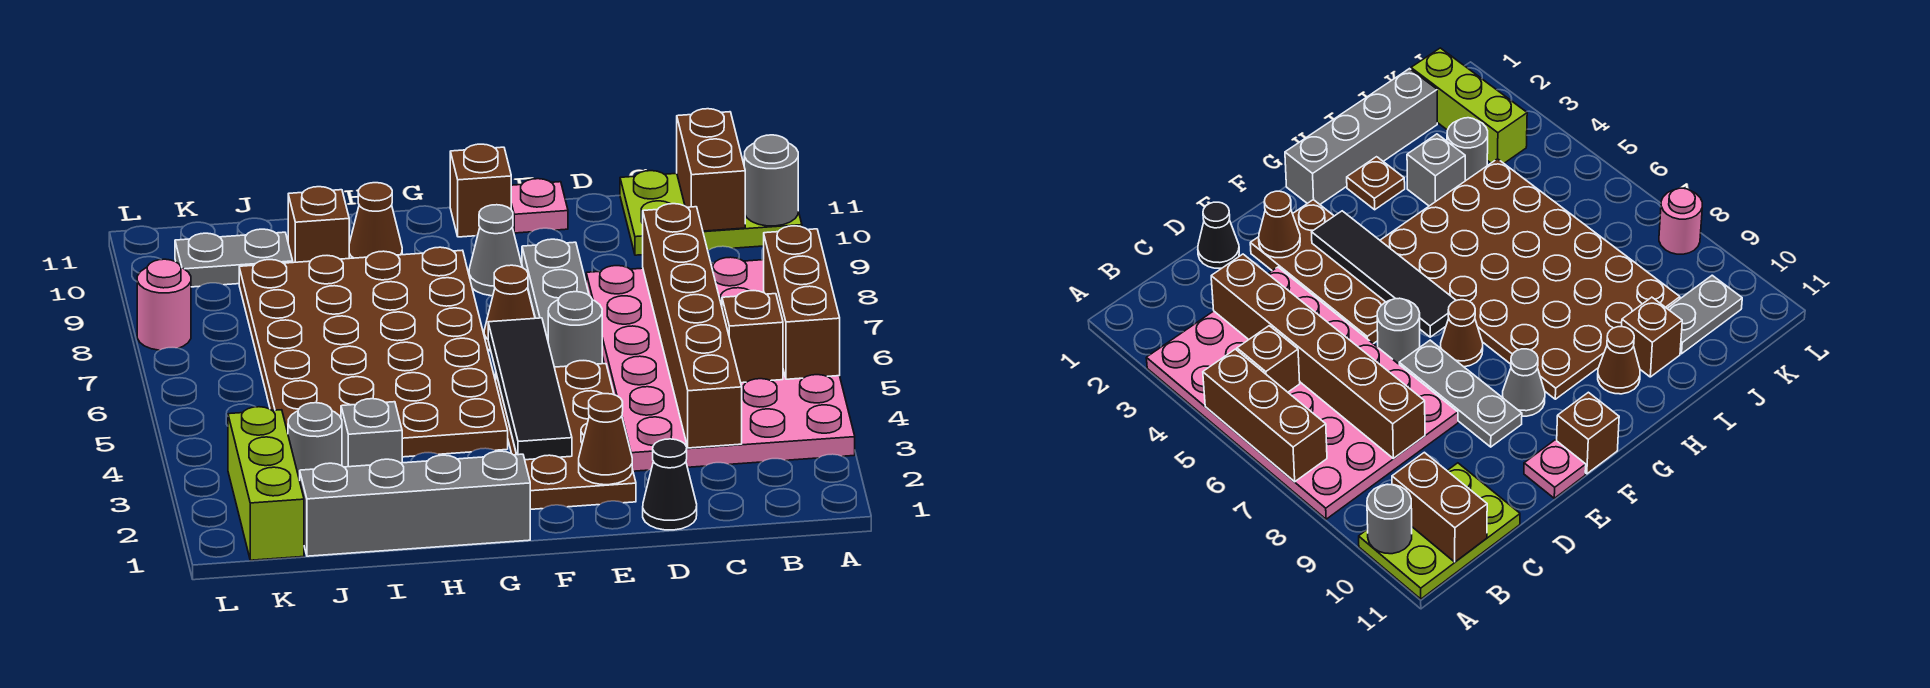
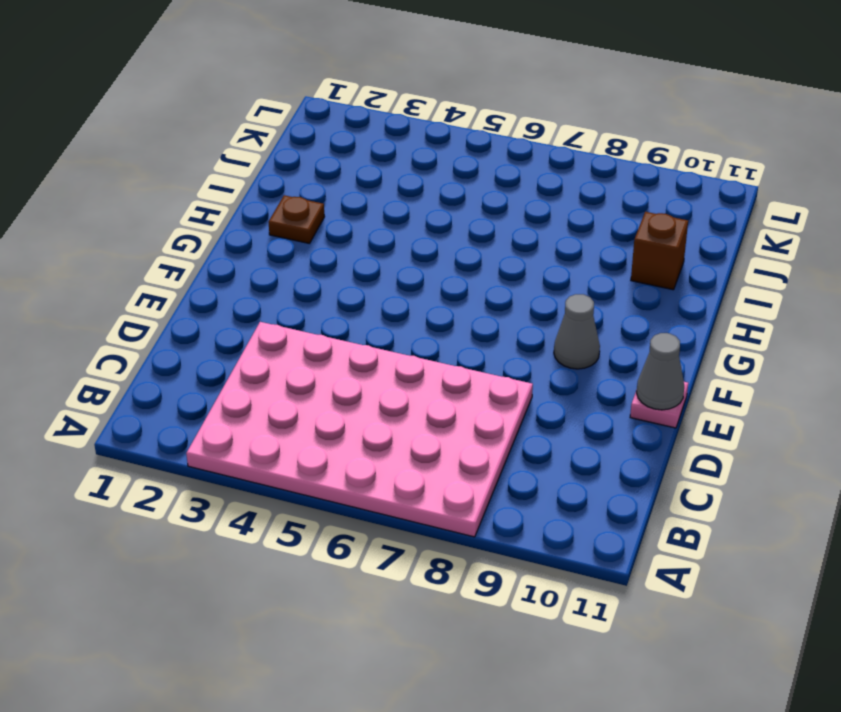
grey 1x1 cone [637,333,684,410] -> none
none -> lime 2x3 plate [620,171,802,255]
none -> black 1x1 cone [643,439,697,530]
none -> brown 2x4 plate [496,361,636,509]

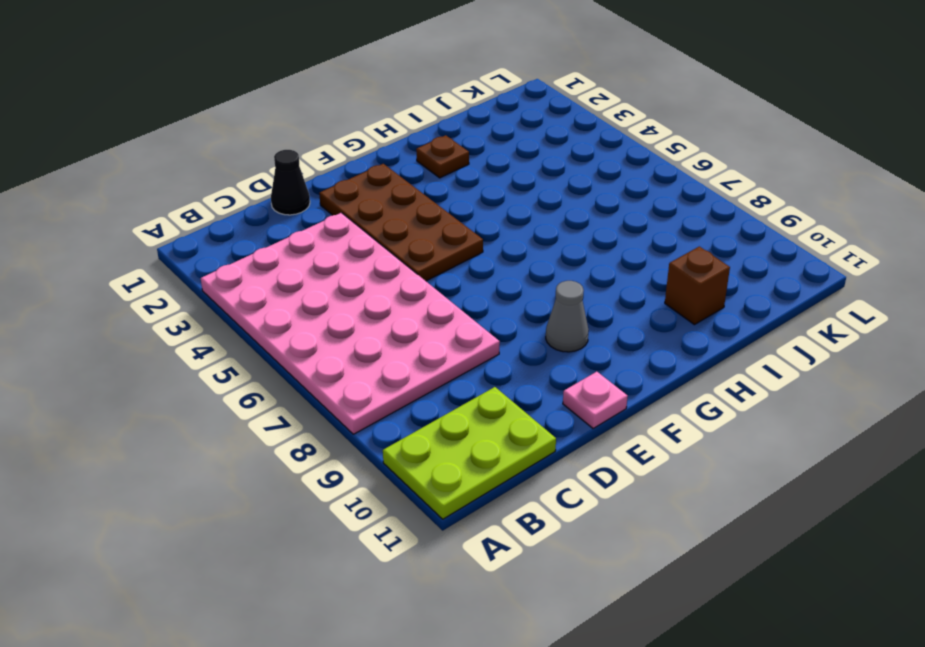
none -> grey 1x1 round brick [548,292,602,367]
none -> grey 1x3 plate [522,239,589,340]
none -> brown 1x1 cone [484,265,535,351]

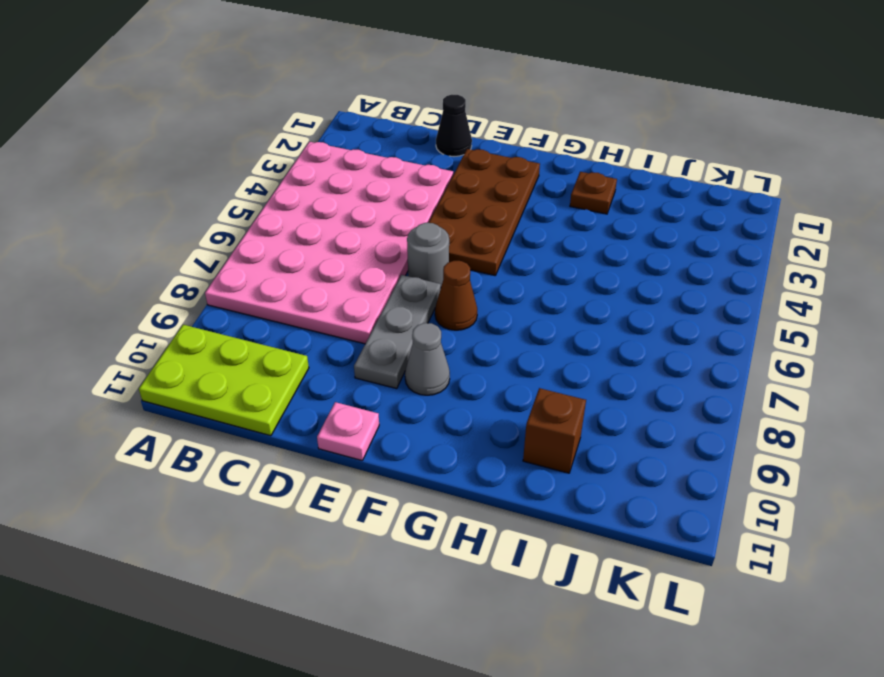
none -> brown 1x1 brick [450,144,511,237]
none -> grey 1x4 brick [300,451,530,556]
none -> brown 4x6 plate [239,247,508,457]

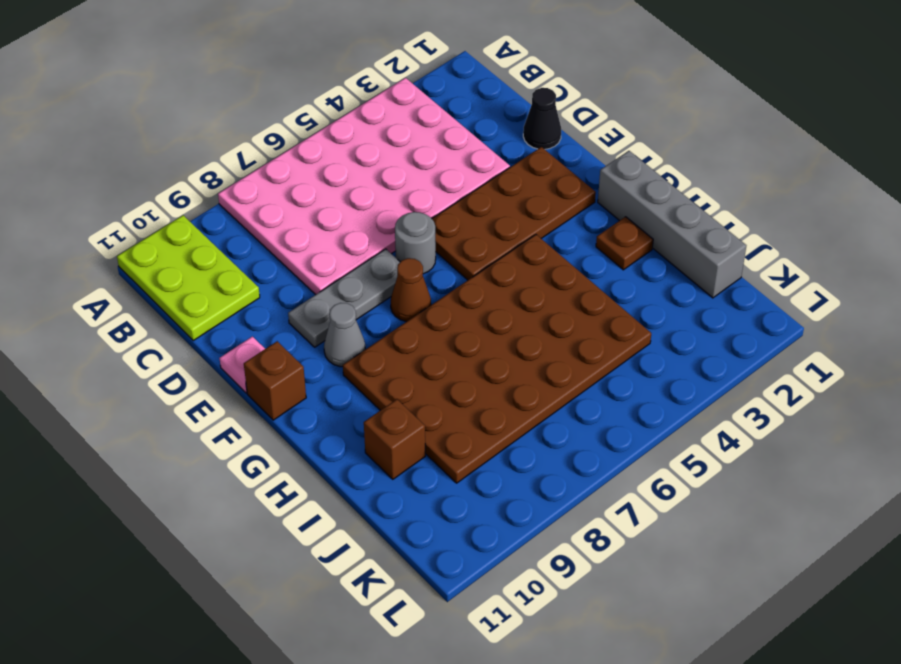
none -> brown 1x1 cone [349,183,402,258]
none -> grey 1x1 brick [341,399,402,467]
none -> grey 1x1 round brick [288,403,342,480]

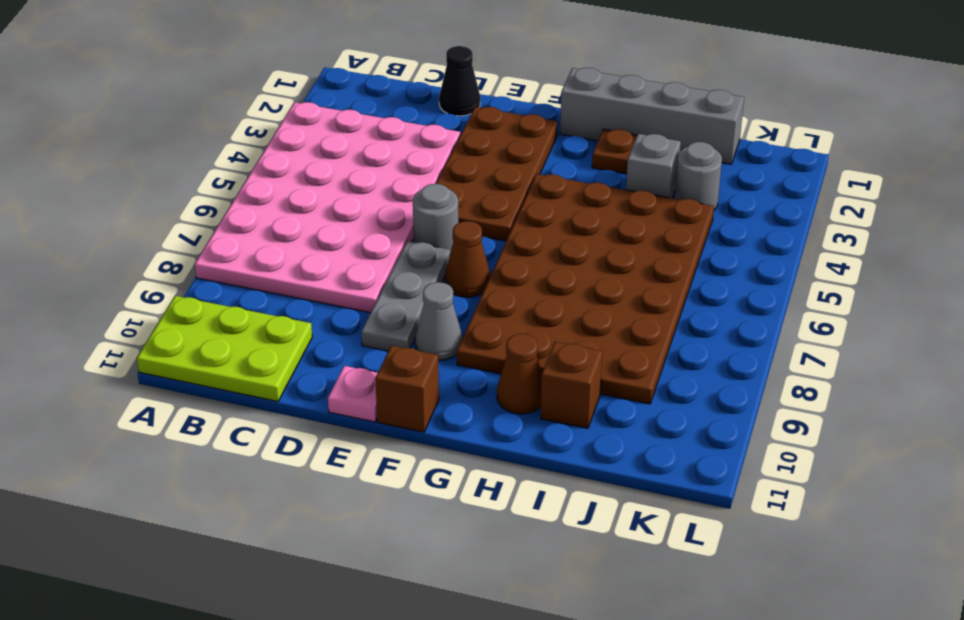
none -> grey 1x2 plate [175,229,293,287]
none -> lime 1x3 brick [228,407,304,560]
none -> pink 1x1 round brick [137,259,191,350]

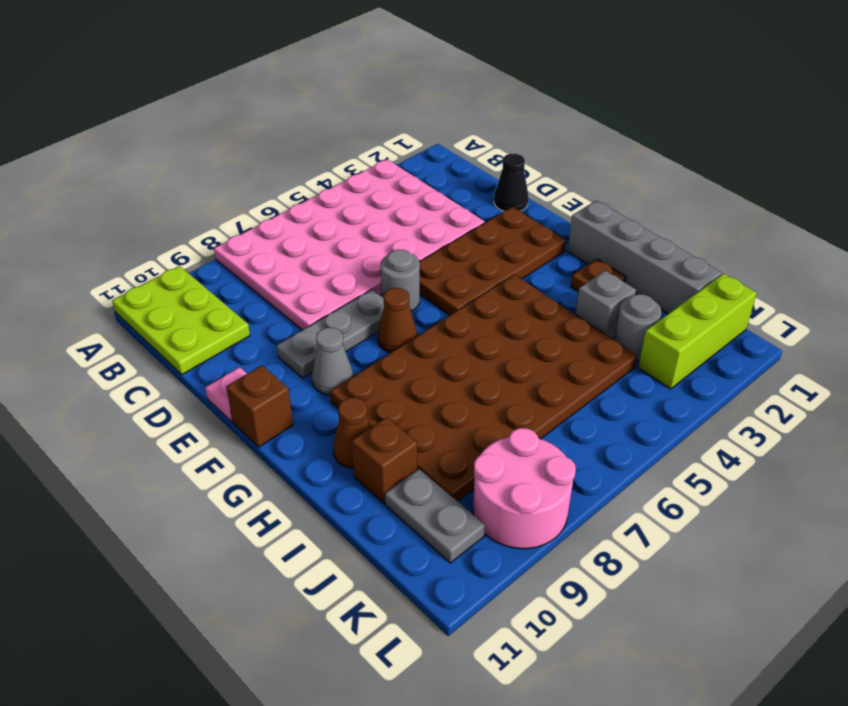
pink 2x2 round brick [473,428,576,549] -> pink 1x1 round brick [137,259,191,350]
none -> brown 1x3 brick [764,226,840,379]
none -> grey 1x1 round brick [744,135,798,226]
none -> brown 1x1 brick [722,291,783,383]

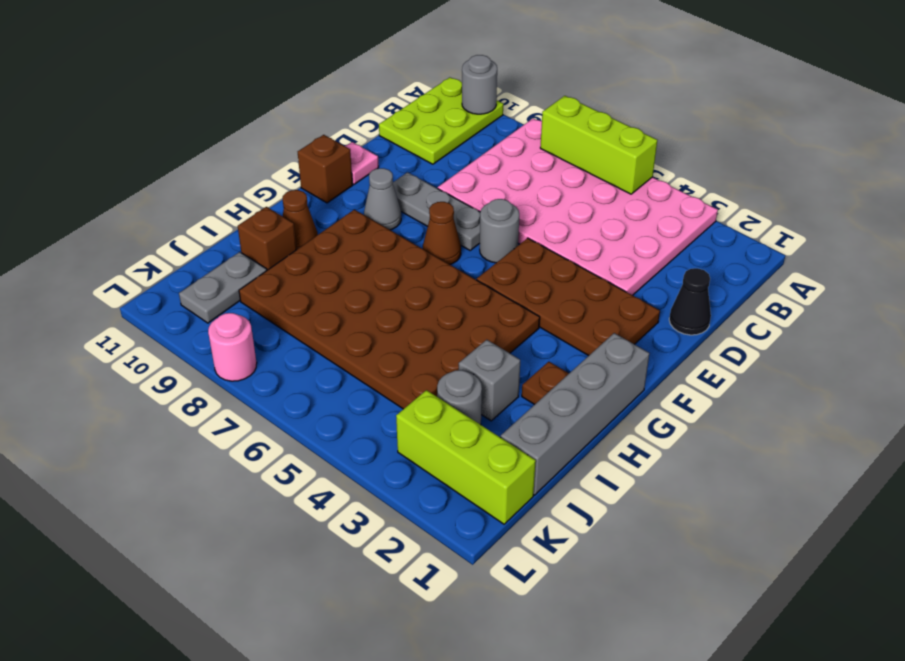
lime 1x3 brick [540,96,657,194] -> brown 1x3 brick [764,226,840,379]
none -> brown 1x1 brick [722,291,783,383]
none -> brown 1x2 brick [677,109,745,231]
none -> brown 1x6 brick [643,204,742,448]

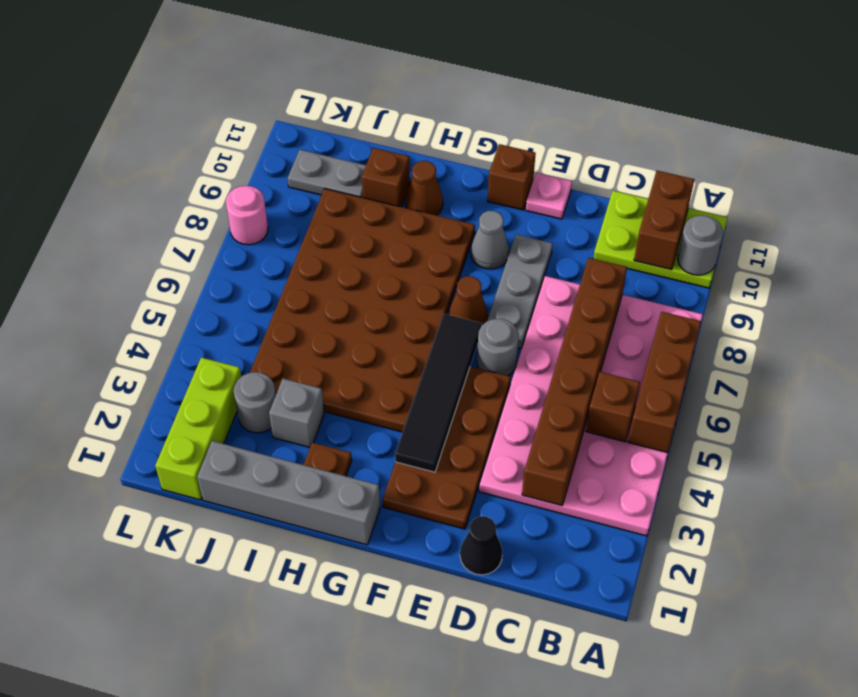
none -> brown 1x1 cone [579,394,632,485]

